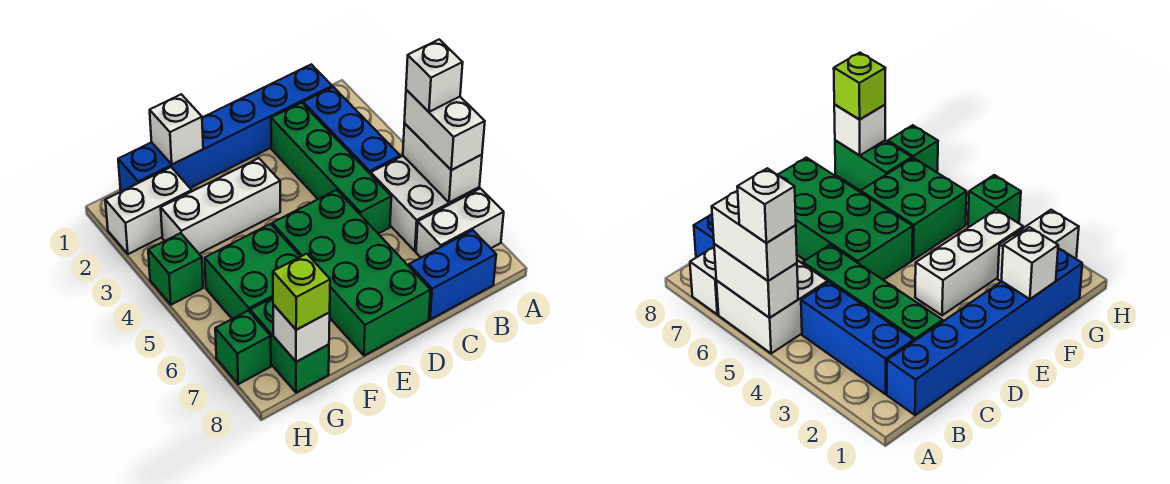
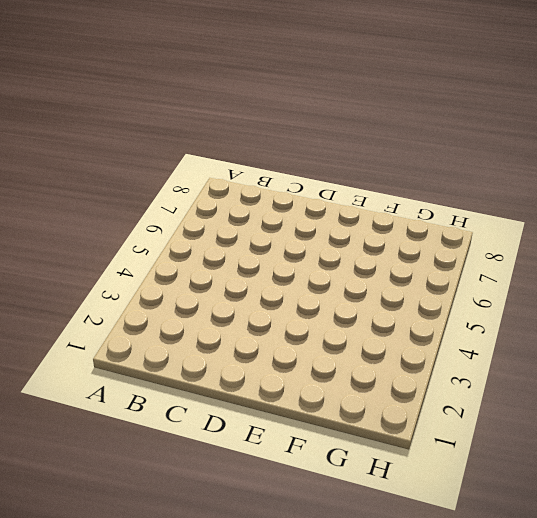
none -> white 2x2 brick [371,156,479,251]
none -> white 1x2 brick [416,189,504,257]
none -> blue 1x6 brick [118,64,332,191]

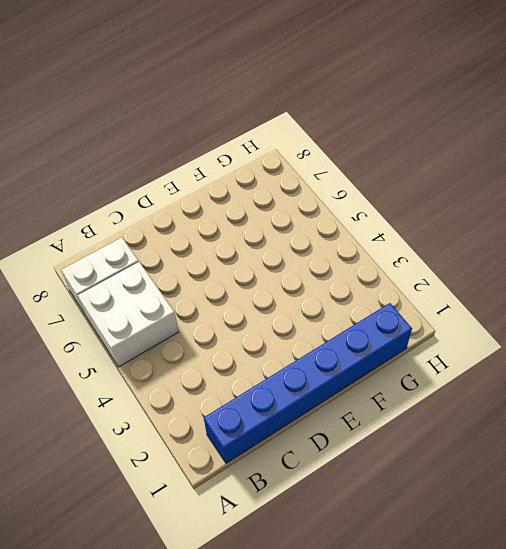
none -> blue 1x3 brick [303,87,400,174]
none -> blue 1x2 brick [409,230,496,319]
none -> green 1x4 brick [271,103,391,234]

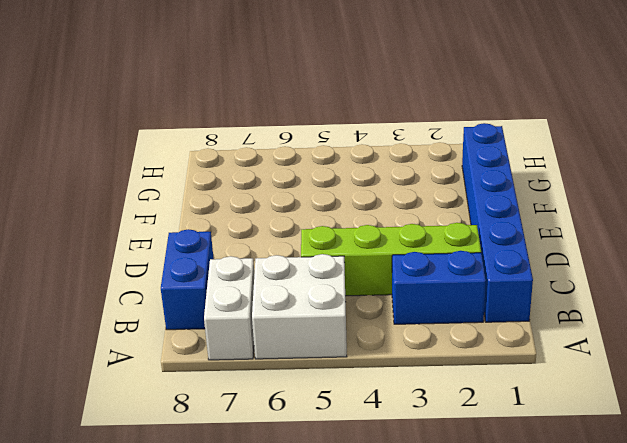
blue 1x2 brick [392,251,486,324] -> blue 1x3 brick [303,87,400,174]
lime 1x4 brick [301,223,481,296] -> green 1x4 brick [271,103,391,234]
none -> green 2x4 brick [272,190,431,356]
none -> white 1x3 brick [161,158,280,254]
none -> green 2x2 brick [205,224,300,319]

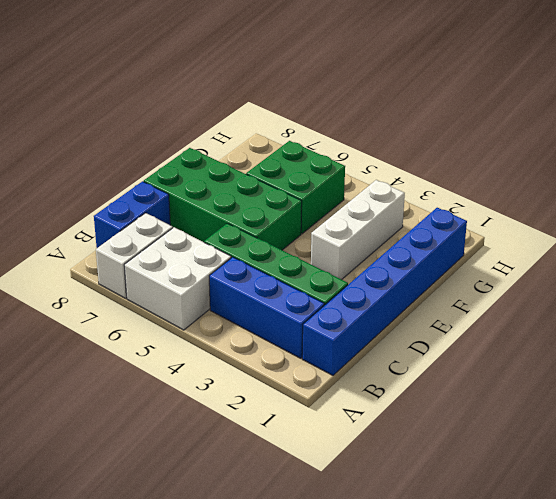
none -> white 1x2 brick [105,167,192,254]
none -> green 1x2 brick [250,298,329,393]
none -> green 1x1 brick [148,233,203,305]

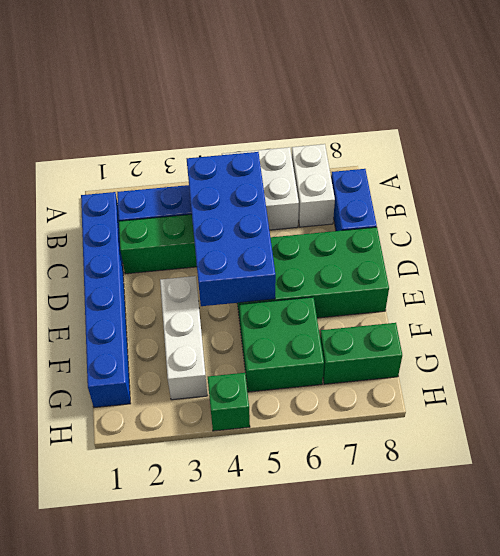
blue 2x4 brick [187,152,276,306] -> none
none -> white 1x2 brick [105,167,192,254]
none -> green 1x1 brick [215,311,271,384]
none -> white 1x2 brick [403,123,482,203]

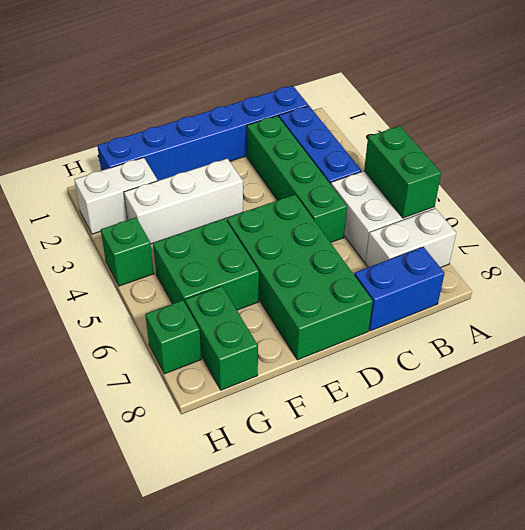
green 1x2 brick [364,126,441,218] -> white 1x2 brick [403,123,482,203]
none -> white 1x1 brick [150,94,203,164]
none -> white 1x1 brick [273,305,330,362]
none -> white 1x2 brick [404,90,485,170]

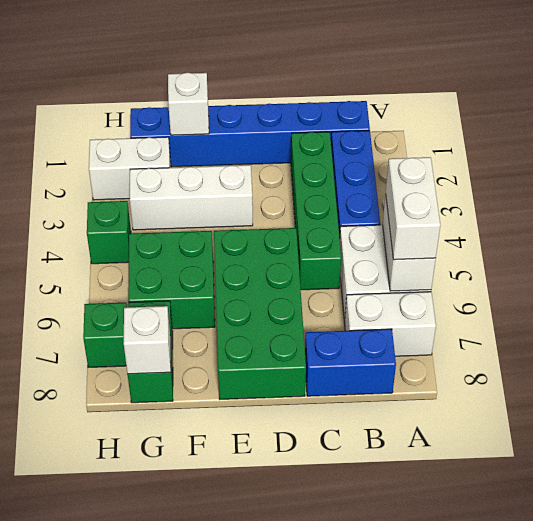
none -> lime 1x1 brick [273,254,330,330]
none -> white 1x1 brick [406,40,463,112]

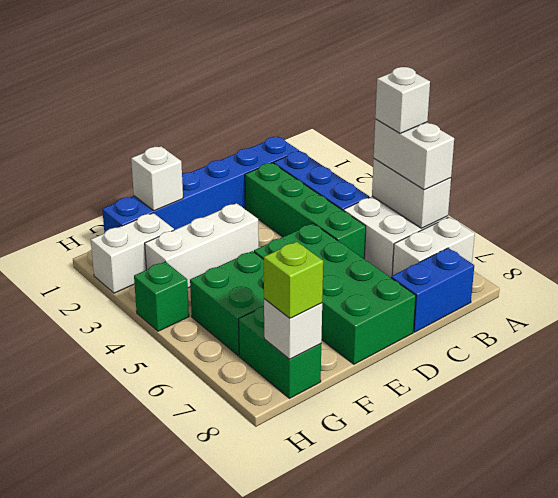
none -> green 1x1 brick [215,311,271,384]

